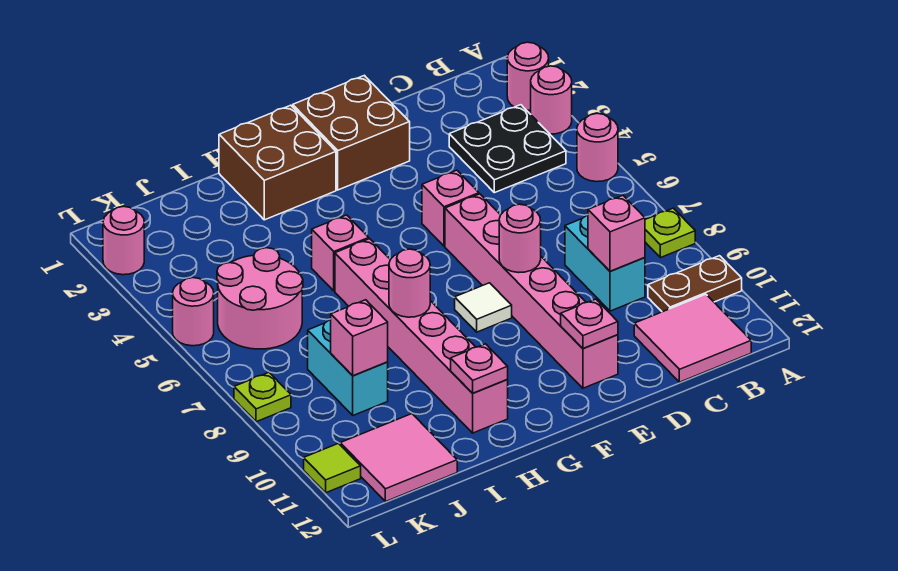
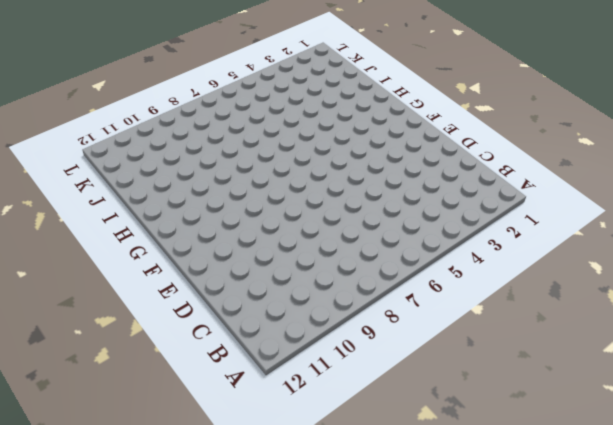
none -> pink 1x1 round brick [507,42,549,110]
none -> pink 1x1 round brick [531,66,572,134]
none -> pink 1x1 round brick [577,113,618,182]

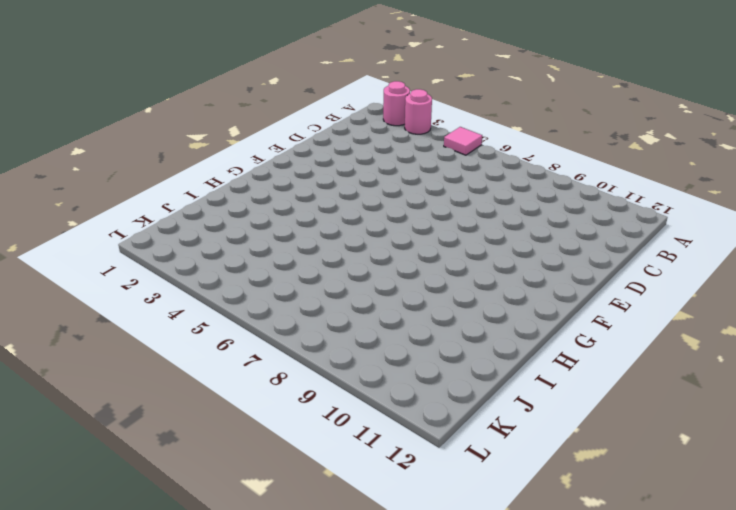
pink 1x1 tile [444,127,482,155] -> pink 1x1 round brick [577,113,618,182]
none -> lime 1x1 plate [645,208,695,258]
none -> brown 1x2 plate [648,256,742,312]
none -> black 2x2 plate [449,105,566,193]

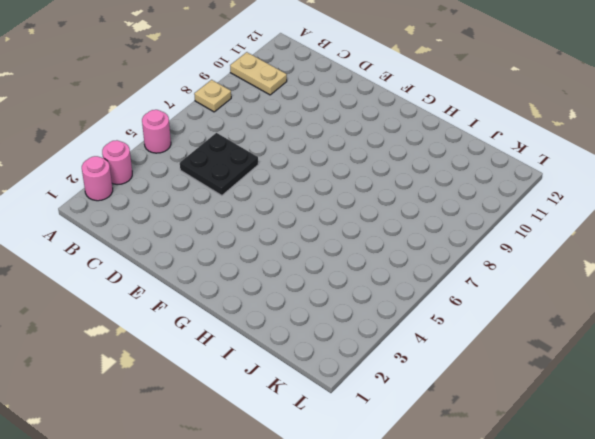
tan 1x1 plate [194,80,231,112] -> lime 1x1 plate [645,208,695,258]
tan 1x2 plate [230,52,287,95] -> brown 1x2 plate [648,256,742,312]
black 2x2 plate [180,133,258,196] -> black 2x2 plate moved to [449,105,566,193]
none -> pink 2x2 tile [634,294,751,382]
none -> cyan 1x2 brick [565,215,645,311]
none -> brown 2x2 brick [293,75,410,190]

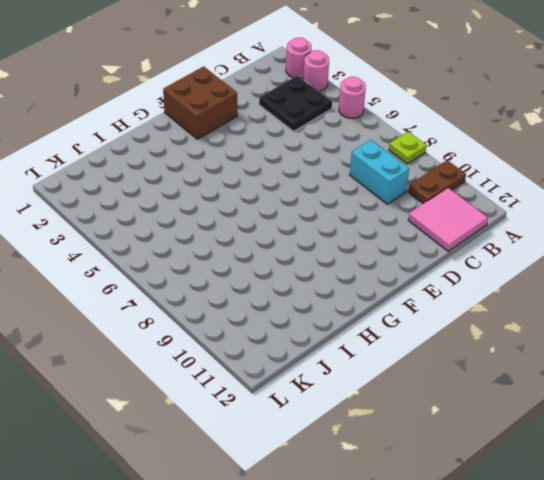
none -> pink 1x1 brick [422,170,479,246]
none -> pink 1x6 brick [445,194,618,388]
none -> white 1x1 tile [455,283,512,332]

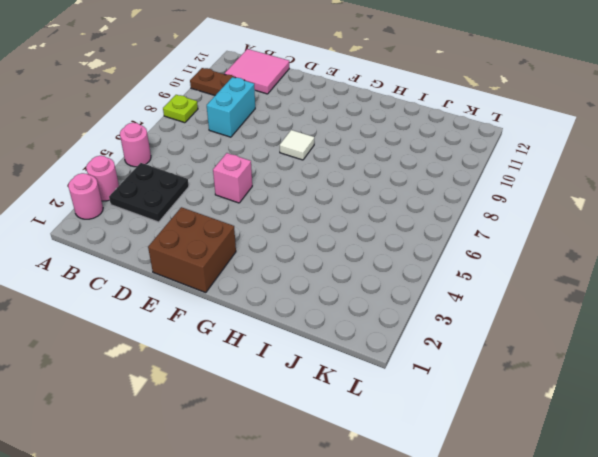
none -> pink 1x6 brick [445,194,618,388]
none -> brown 2x2 brick [219,105,336,220]
none -> pink 1x1 brick [312,215,369,291]

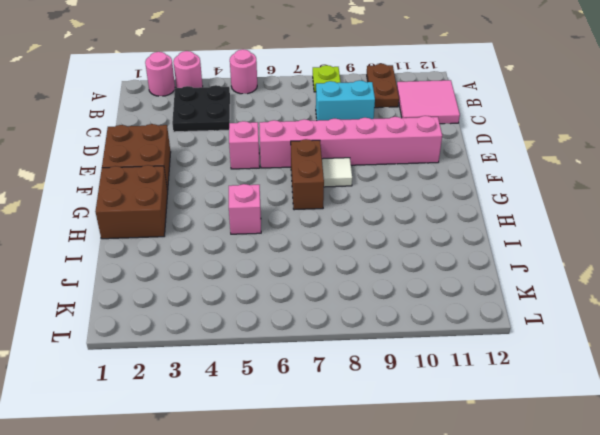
brown 1x2 brick [291,139,324,210] -> none
none -> pink 1x6 brick [335,239,508,433]
none -> pink 2x2 round brick [217,248,303,349]
none -> cyan 1x2 brick [308,320,388,415]

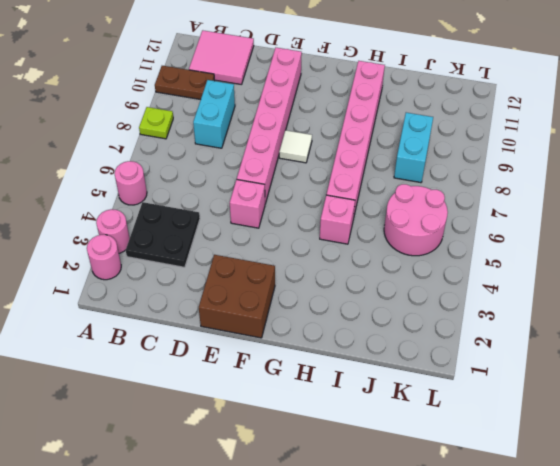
none -> brown 2x2 brick [219,105,336,220]
none -> pink 2x2 tile [340,414,457,502]
none -> pink 1x1 round brick [103,206,144,275]

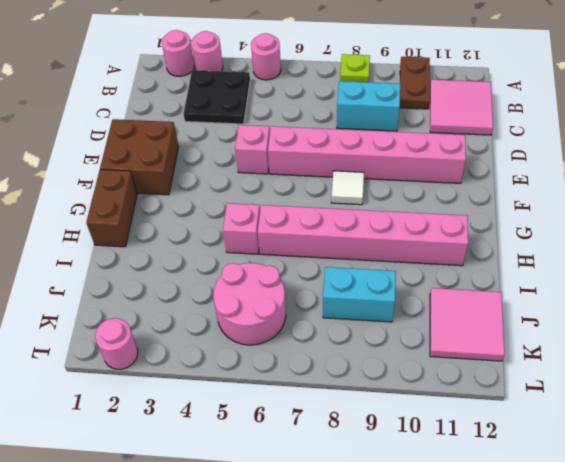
brown 1x2 brick [86,170,137,247] -> brown 2x2 brick [219,105,336,220]
none -> pink 1x1 round brick [173,278,214,346]
none -> lime 1x1 plate [234,372,291,422]
none -> lime 1x1 tile [304,443,361,493]

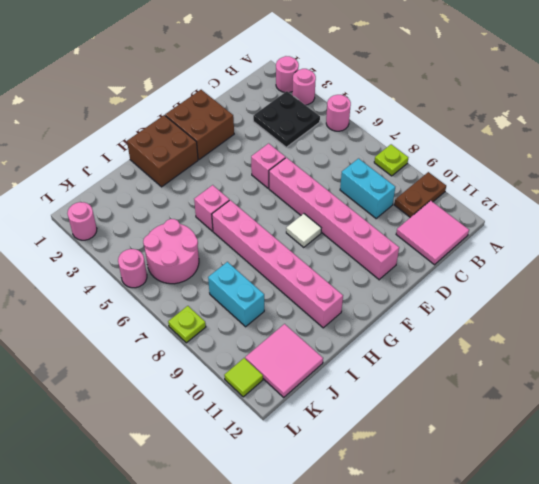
none -> pink 1x1 brick [588,195,645,271]
none -> pink 1x1 round brick [499,204,541,273]
none -> pink 1x1 plate [561,299,618,349]

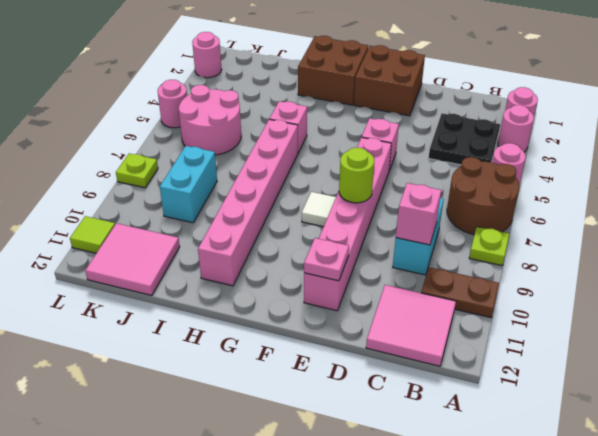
brown 2x2 round brick [447,157,519,235] -> none
lime 1x1 round brick [339,148,374,203] -> pink 1x1 round brick [499,204,541,273]
none -> pink 1x1 round brick [389,249,430,317]
none -> pink 1x1 plate [451,344,508,393]
none -> pink 1x1 brick [331,300,388,376]

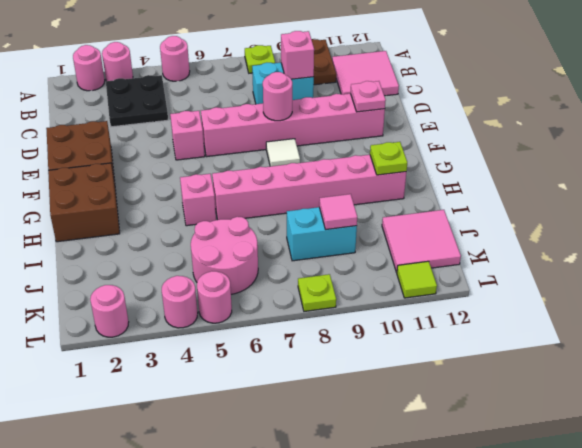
lime 1x1 plate [370,142,407,175] -> pink 1x1 plate [451,344,508,393]
pink 1x1 tile [319,194,357,230] -> pink 1x1 brick [331,300,388,376]
pink 1x1 round brick [162,276,198,328] -> pink 1x1 round brick moved to [389,249,430,317]

